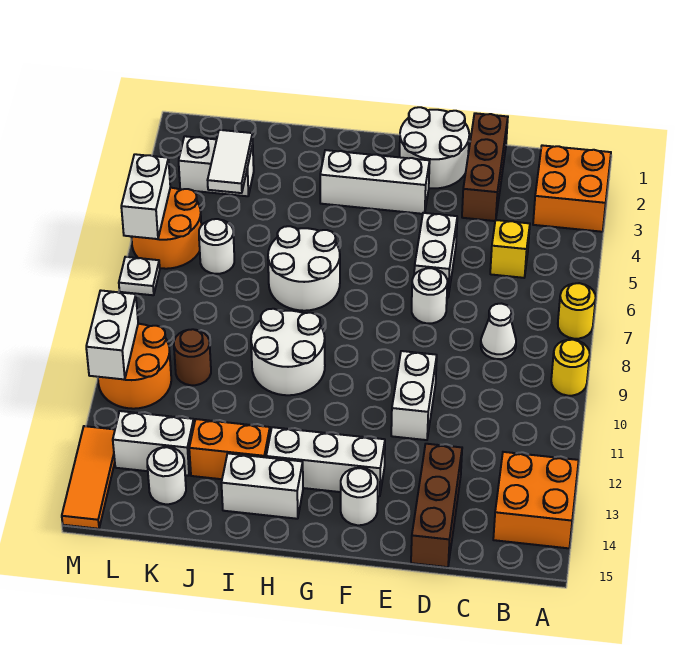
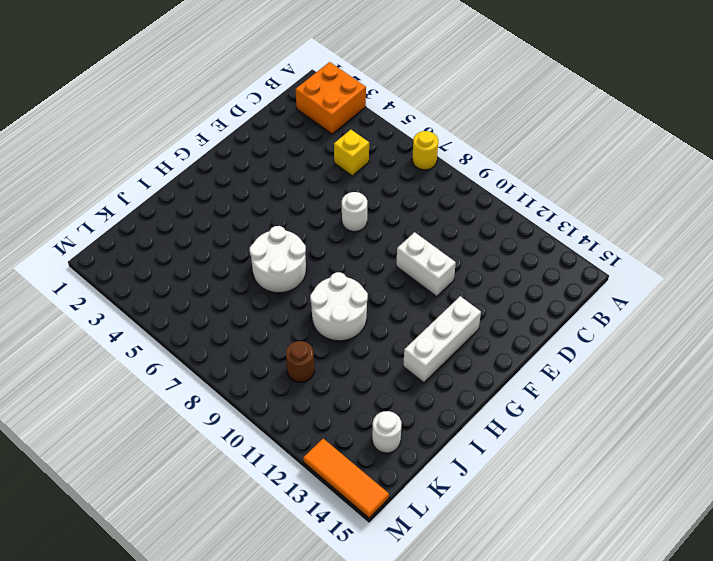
none -> yellow 1x1 round brick [551,340,590,396]
none -> orange 2x2 brick [493,452,579,548]
none -> white 1x1 cone [481,304,516,359]
none -> brown 1x3 brick [462,113,508,221]

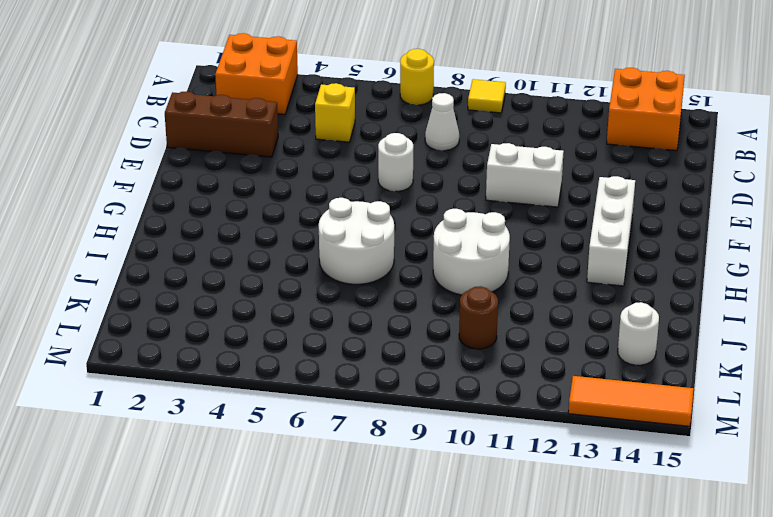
yellow 1x1 tile [468,79,506,113] -> yellow 1x1 round brick [551,340,590,396]
none -> brown 1x3 brick [411,444,462,567]
none -> white 2x2 round brick [400,107,469,188]
none -> white 1x2 brick [414,213,457,298]
none -> white 1x3 brick [320,150,430,214]

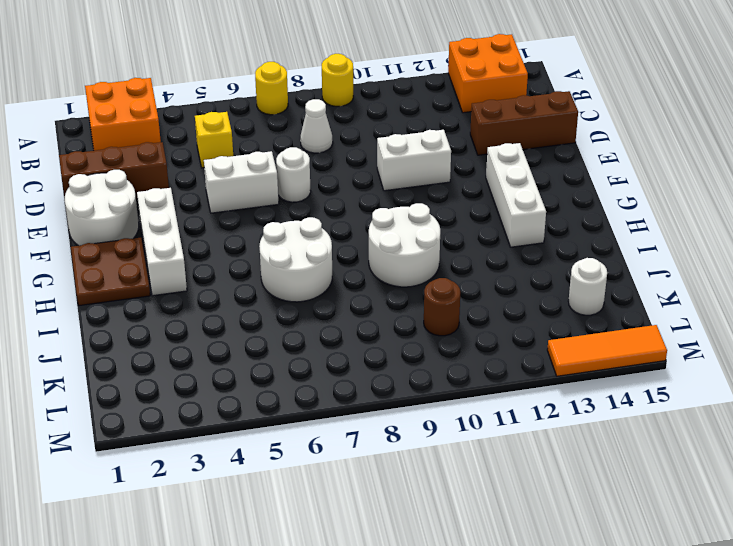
brown 2x2 plate [71,238,150,306] -> none
none -> white 1x1 round brick [341,468,378,525]
none -> white 1x2 brick [221,453,303,519]
none -> orange 1x2 brick [189,419,270,479]
none -> white 1x2 brick [179,136,254,196]

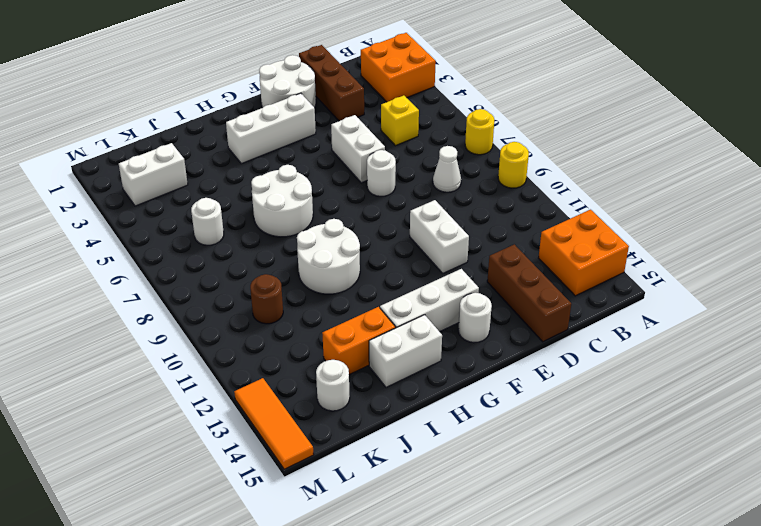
none -> white 1x2 brick [113,411,194,476]
none -> orange 2x2 round brick [131,188,201,269]
none -> orange 2x2 round brick [98,324,171,409]
none -> white 1x1 plate [119,257,160,295]

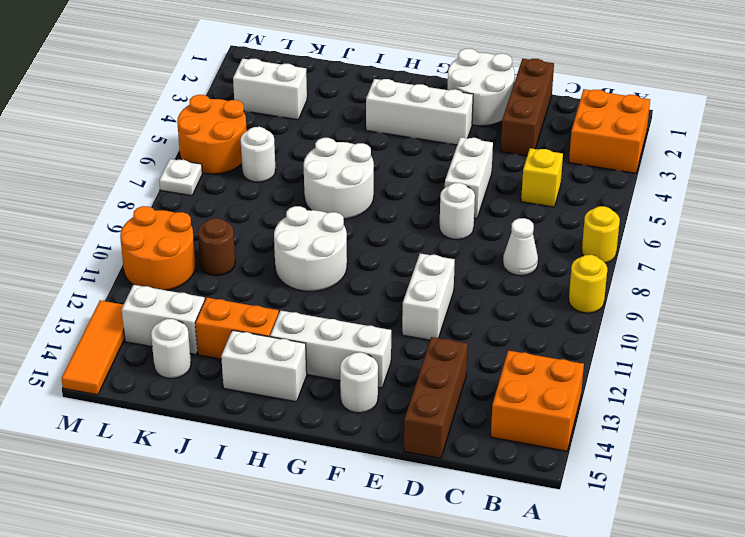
none -> white 1x2 tile [208,130,253,193]
none -> white 1x2 brick [121,154,170,239]
none -> white 1x2 brick [86,290,138,380]

